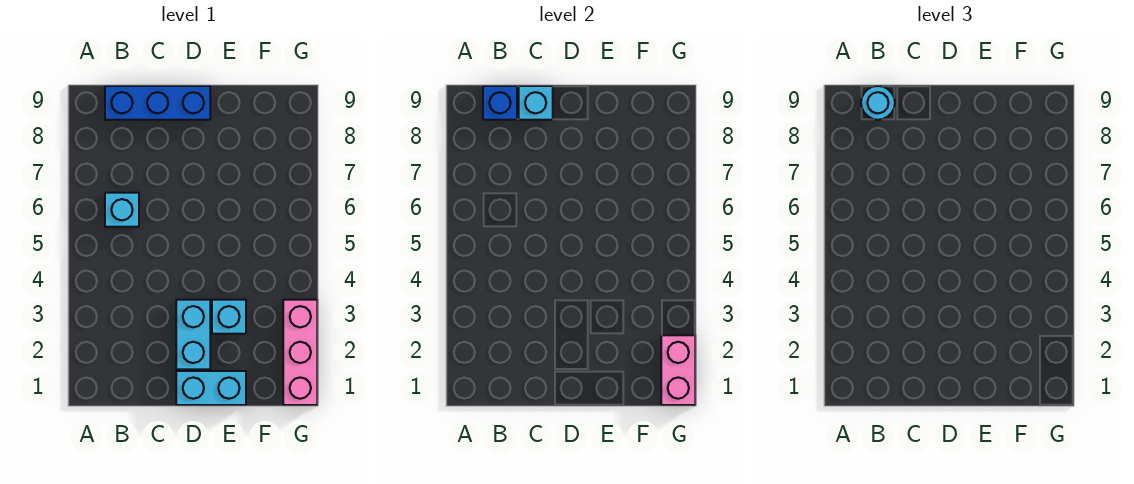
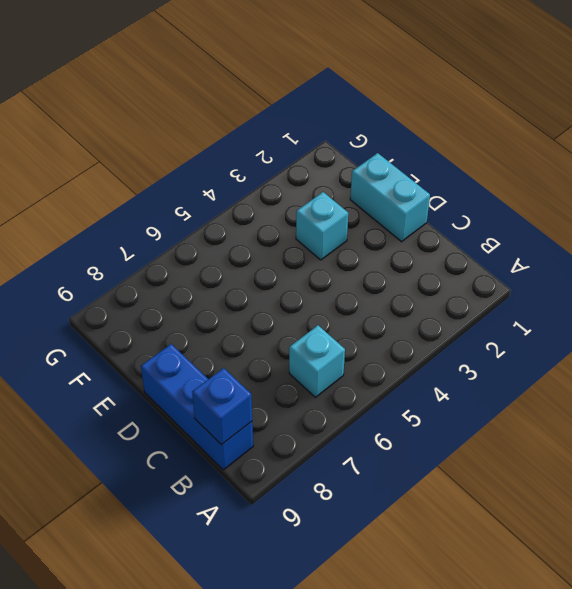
none -> cyan 1x2 brick [176,300,210,369]
none -> pink 1x3 brick [283,300,317,405]

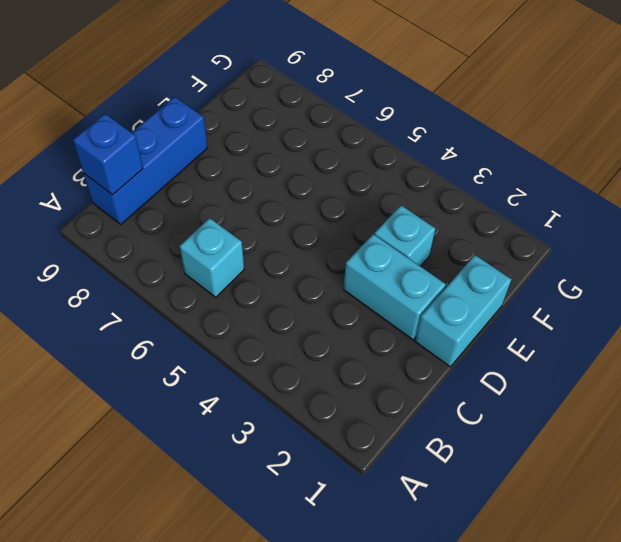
none -> pink 1x3 brick [283,300,317,405]
none -> cyan 1x1 brick [519,86,553,120]

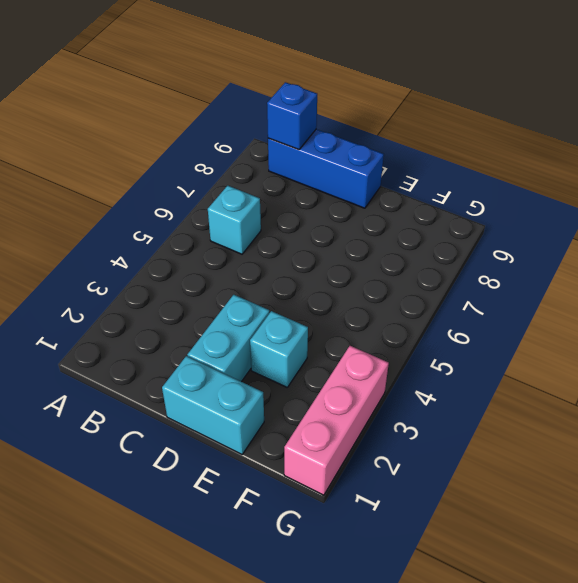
none -> cyan 1x1 brick [519,86,553,120]
none -> pink 1x2 brick [661,335,695,405]

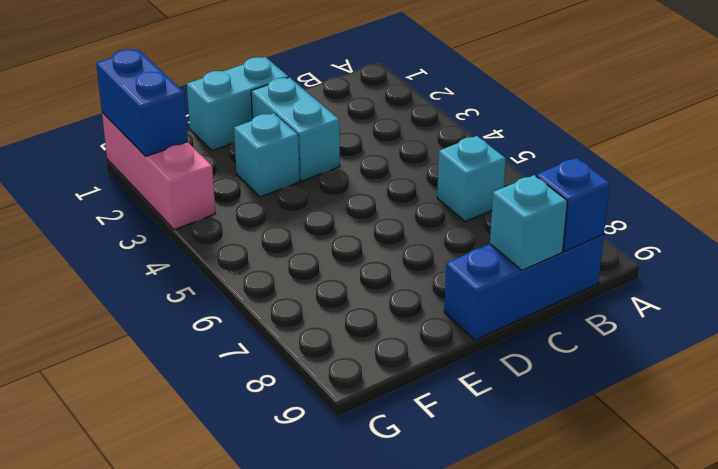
blue 1x2 brick [96,49,188,156] -> pink 1x2 brick [661,335,695,405]
none -> cyan 1x1 round brick [861,86,895,120]

